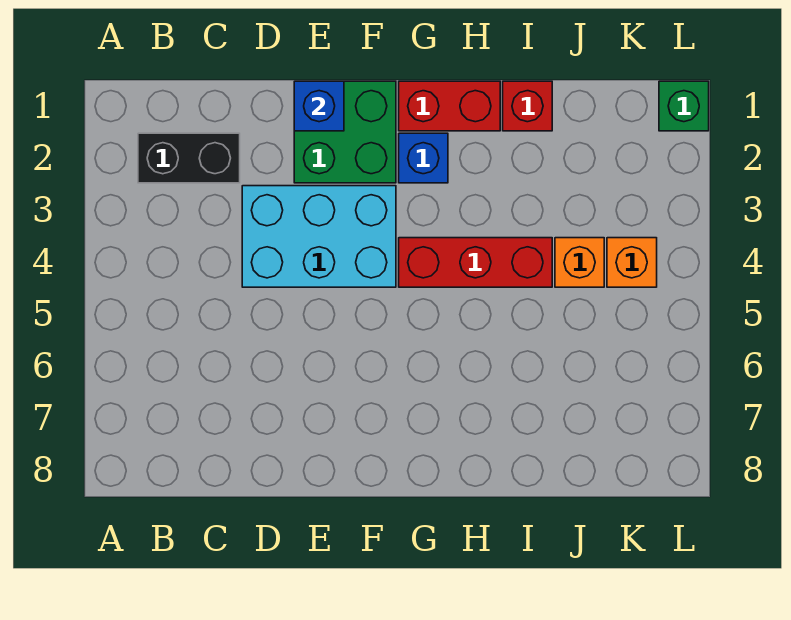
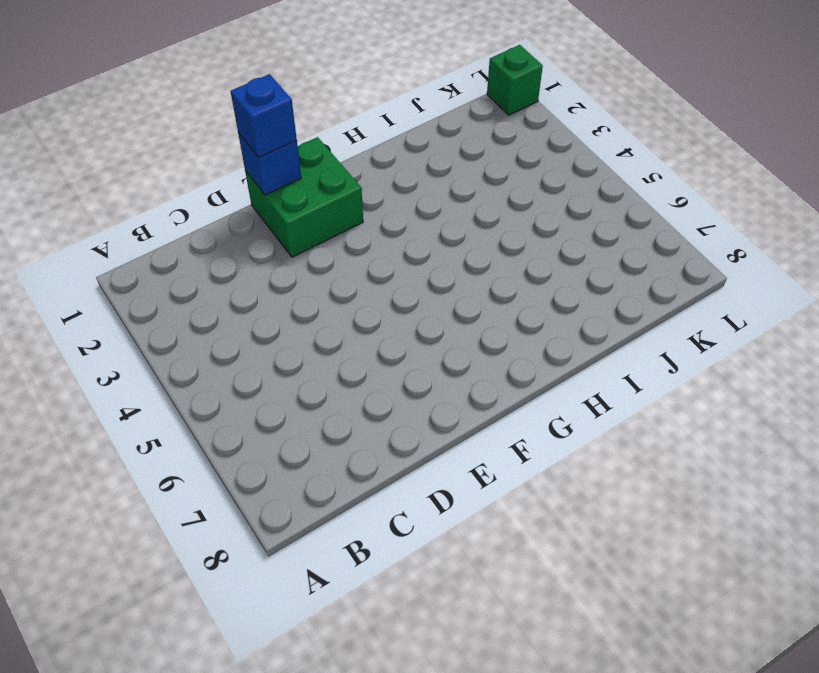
blue 1x1 brick [231,74,297,157] -> blue 1x1 brick moved to [399,133,448,183]
none -> black 1x2 brick [138,133,240,183]
none -> cyan 2x3 brick [242,186,396,287]

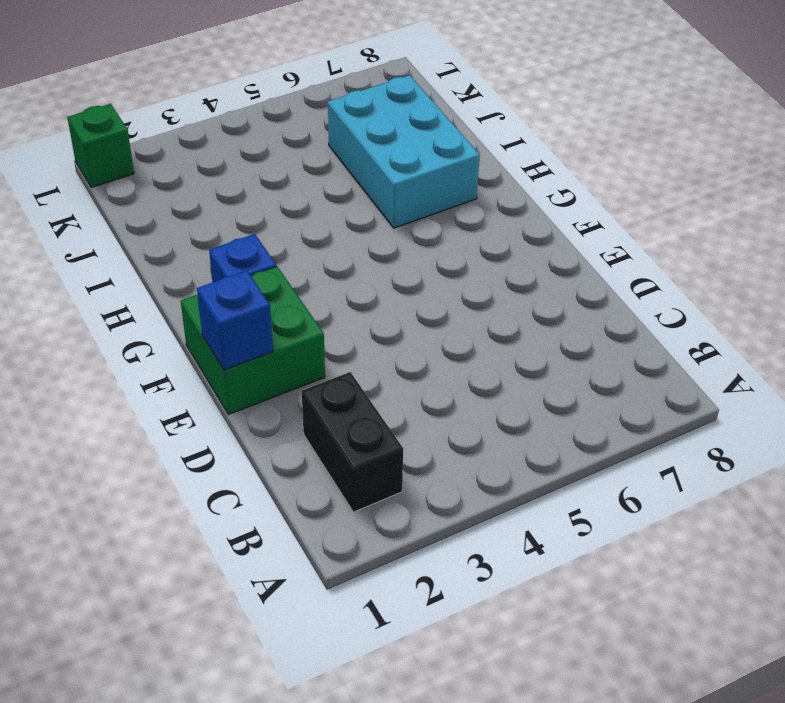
cyan 2x3 brick [328,75,480,228] -> cyan 2x3 brick moved to [242,186,396,287]
none -> red 1x2 brick [399,81,500,131]
none -> red 1x3 brick [399,238,552,287]

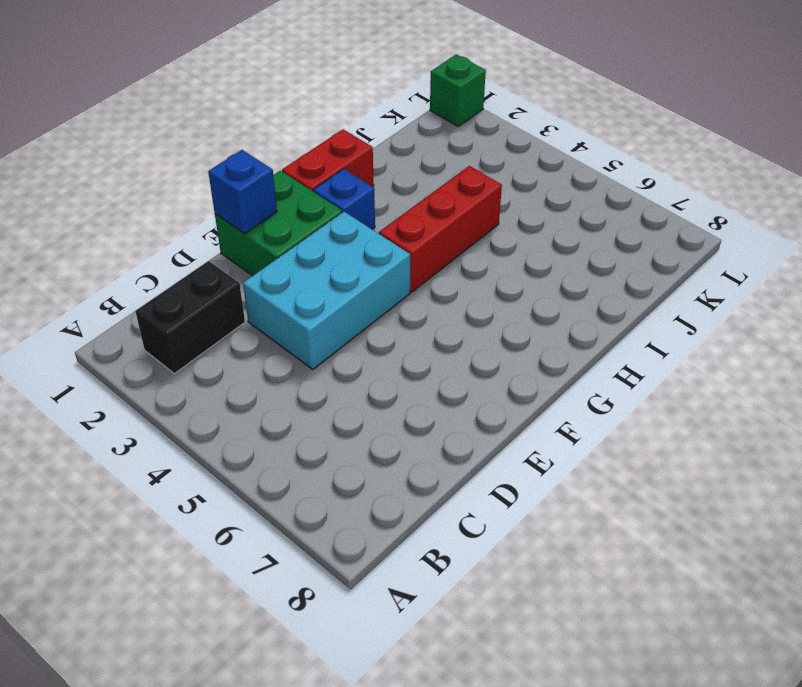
none -> red 1x1 brick [503,81,552,131]
none -> orange 1x1 brick [555,238,604,287]

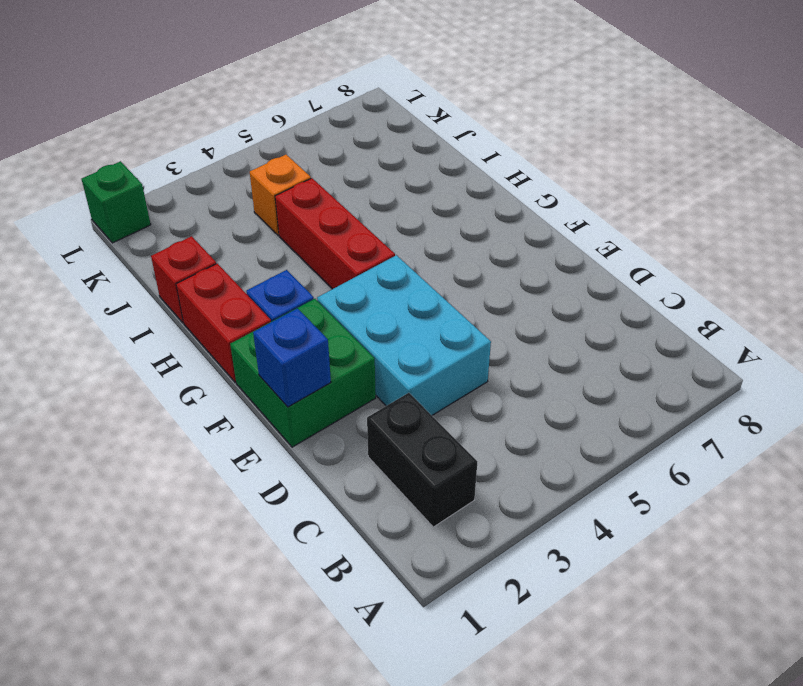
none -> orange 1x1 brick [607,238,657,287]

